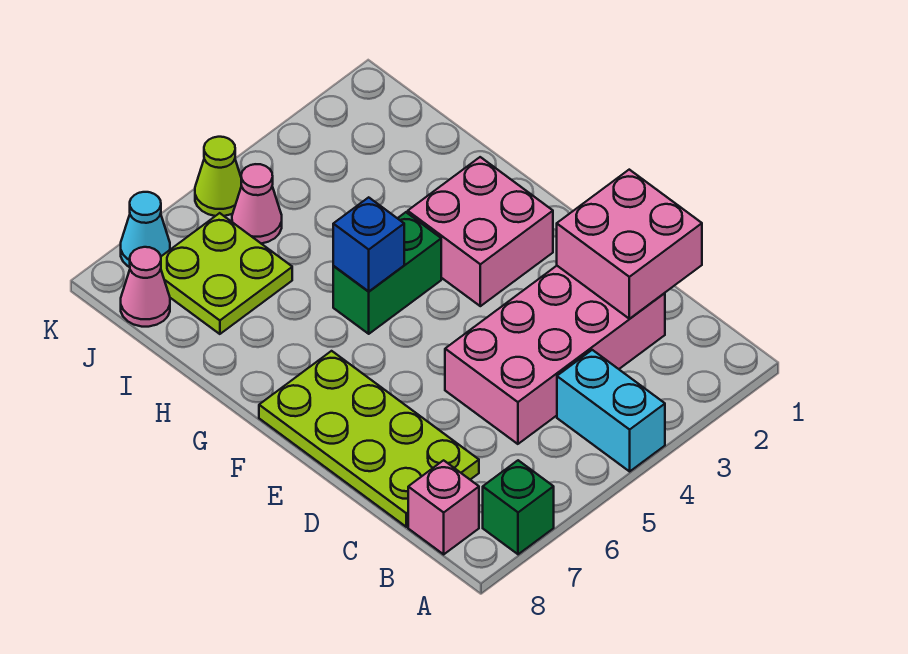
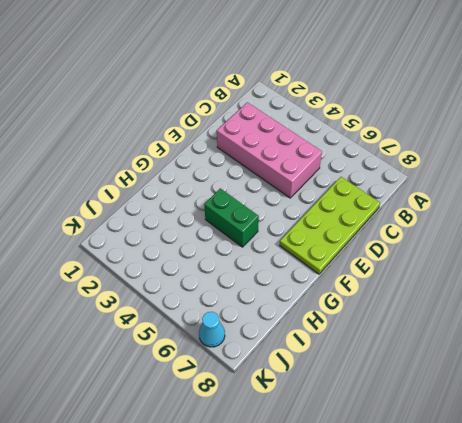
none -> cyan 1x2 brick [557,350,665,471]
none -> green 1x1 brick [483,460,554,554]
none -> pink 1x1 brick [408,460,479,554]

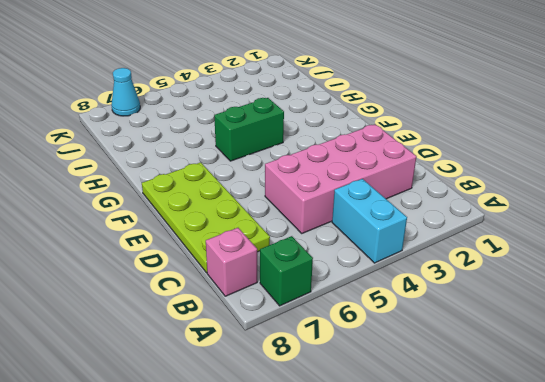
none -> pink 2x2 brick [408,157,553,306]
none -> lime 2x2 plate [161,213,292,334]
none -> pink 1x1 cone [232,164,282,244]

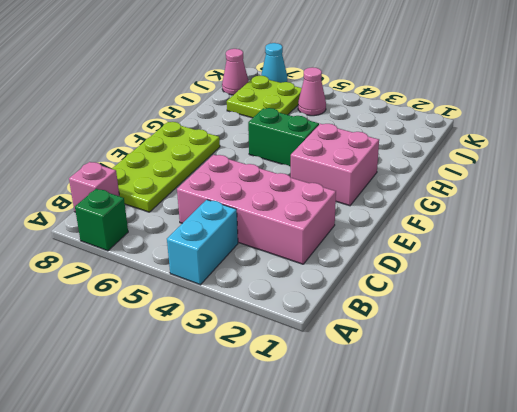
none -> lime 1x1 cone [195,137,242,216]
none -> pink 2x2 brick [557,170,702,319]
none -> blue 1x1 brick [333,197,404,292]

